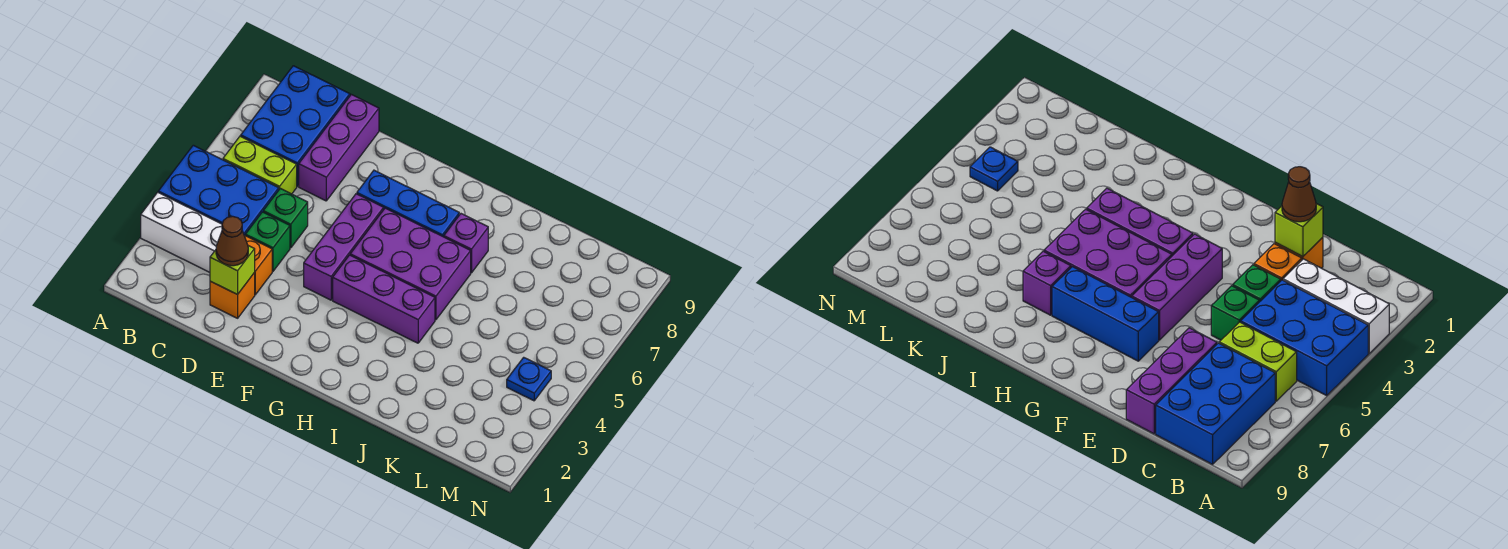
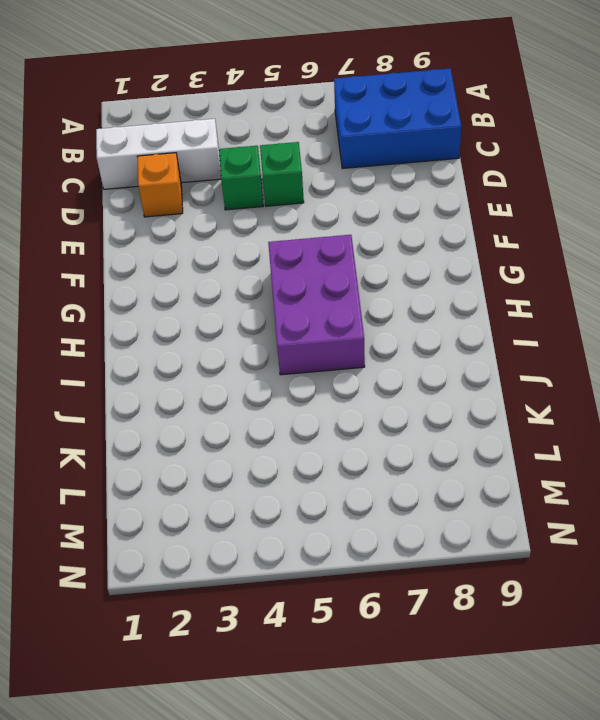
white 1x3 brick [96,119,221,189] -> white 1x3 brick turned to [141,192,222,272]
none -> blue 2x3 brick [158,145,279,236]
none -> lime 1x2 brick [223,136,297,194]
none -> orange 1x1 brick [245,236,272,295]

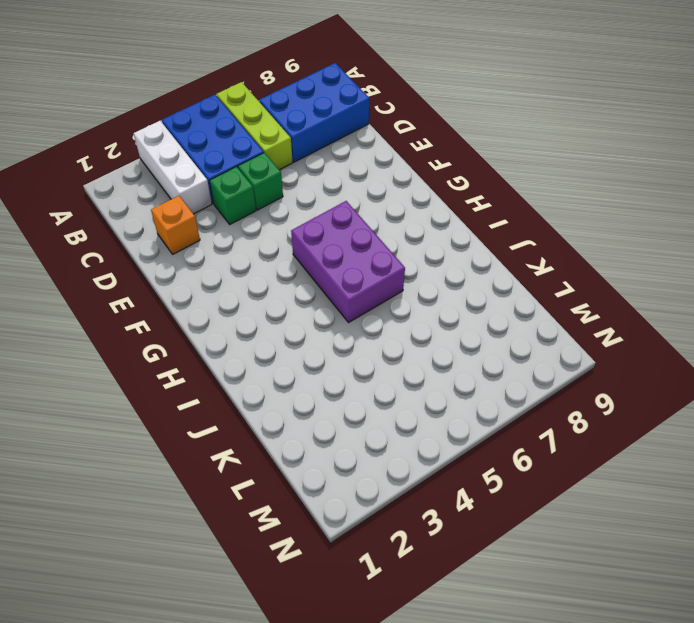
lime 1x3 brick [216,82,293,170] -> lime 1x2 brick [223,136,297,194]
none -> orange 1x1 brick [245,236,272,295]
none -> purple 1x3 brick [299,94,379,201]
none -> purple 1x3 brick [304,194,384,300]

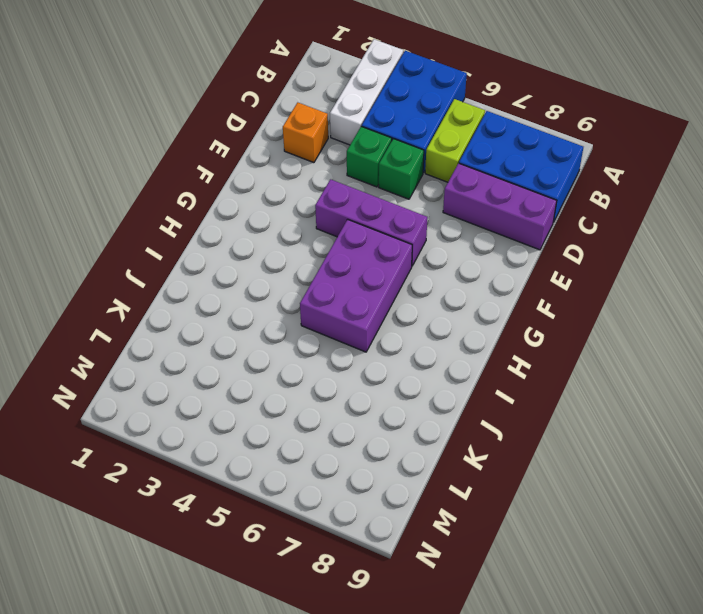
none -> orange 1x1 brick [245,236,272,295]
none -> blue 1x3 brick [357,170,459,237]
none -> purple 1x3 brick [333,255,435,343]

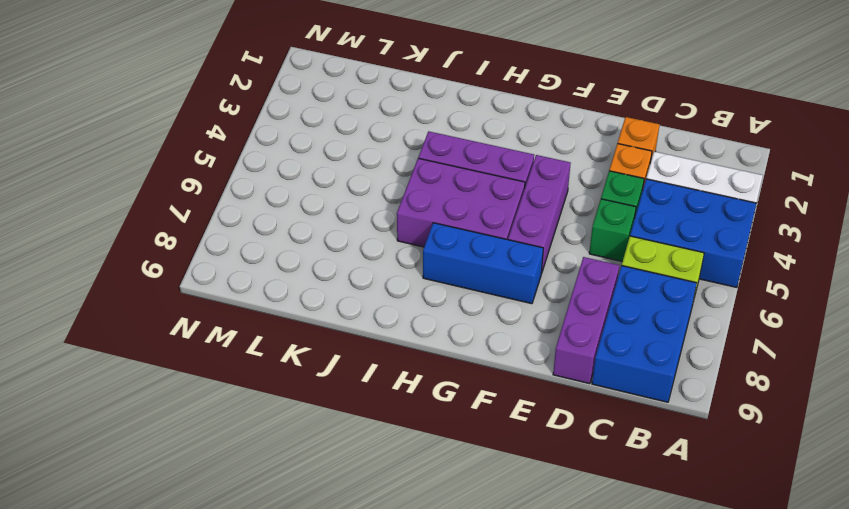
none -> purple 1x1 brick [444,214,488,273]
none -> blue 1x1 plate [507,357,551,401]
none -> lime 1x1 brick [210,246,255,295]

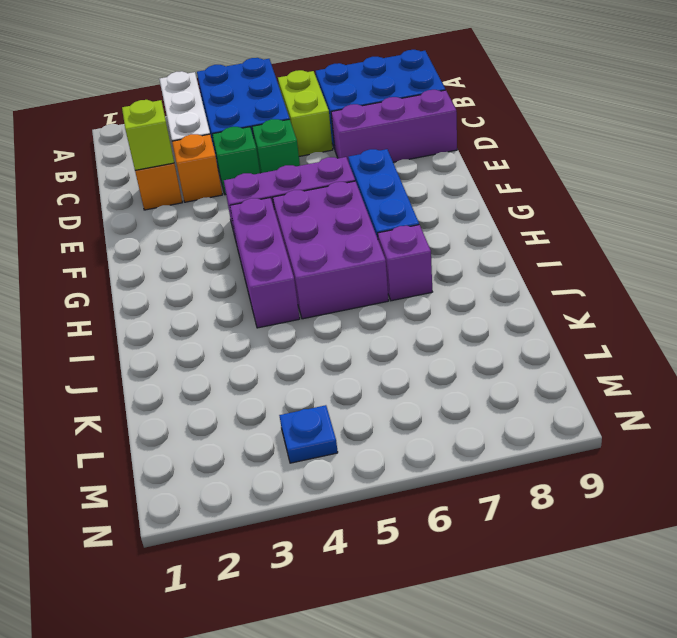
none -> brown 1x1 cone [216,216,248,266]

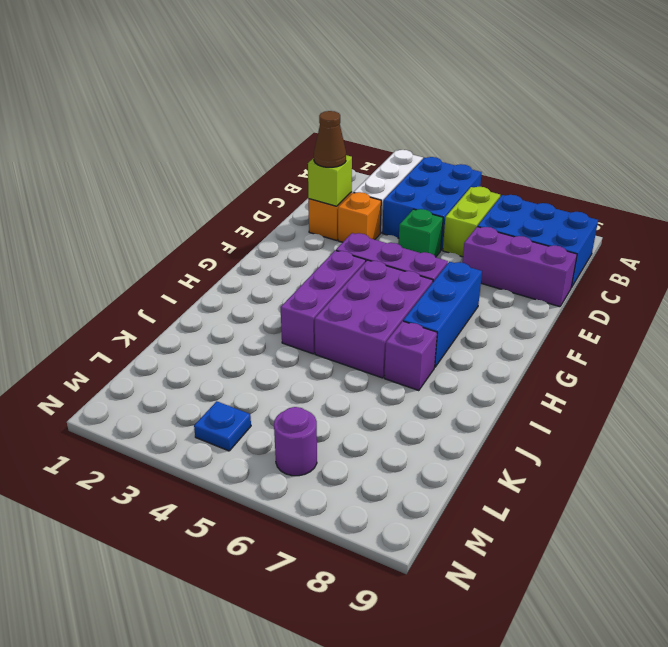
purple 1x1 round brick [274,407,317,476] -> none
none -> green 1x1 brick [245,212,290,271]

